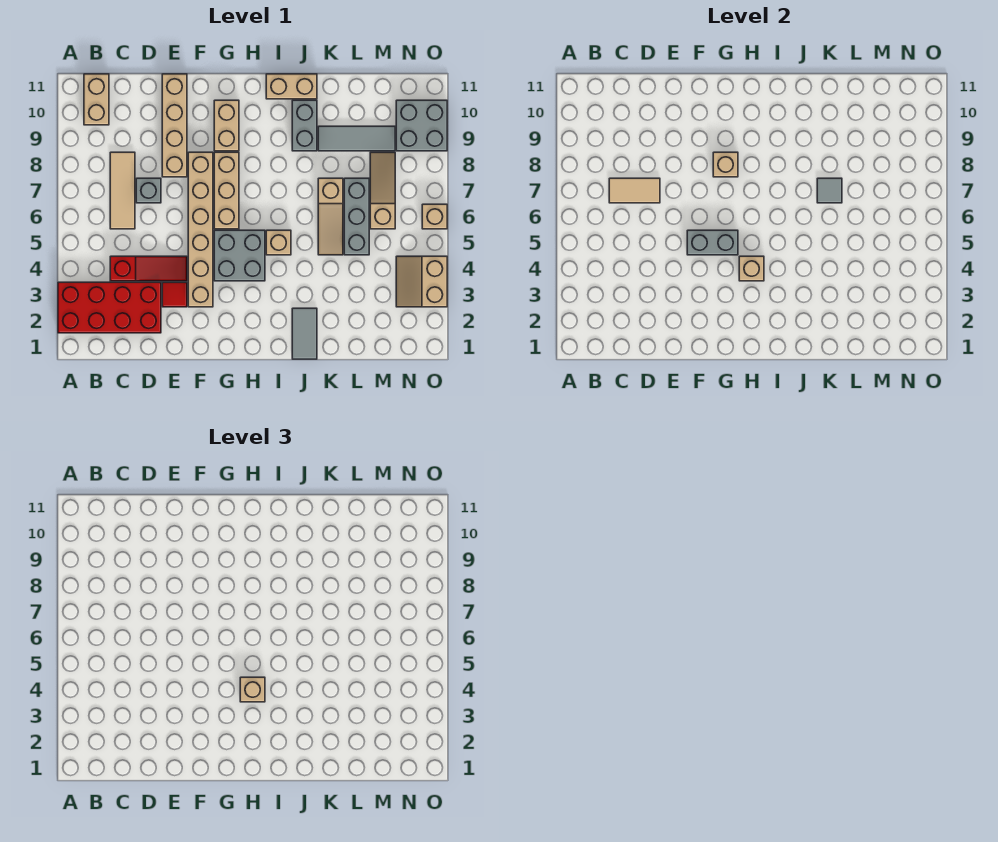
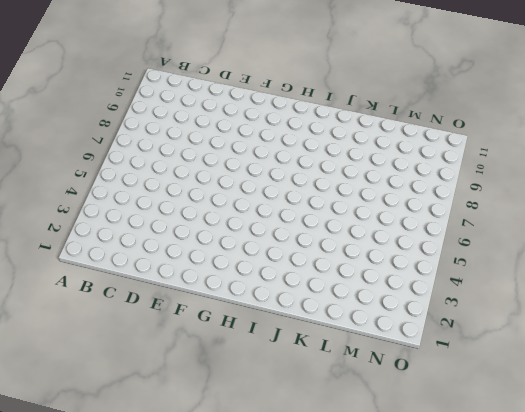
none -> red 2x4 brick [58,282,161,333]
none -> tan 1x2 brick [84,74,109,125]
none -> red 1x3 slope [110,256,187,281]

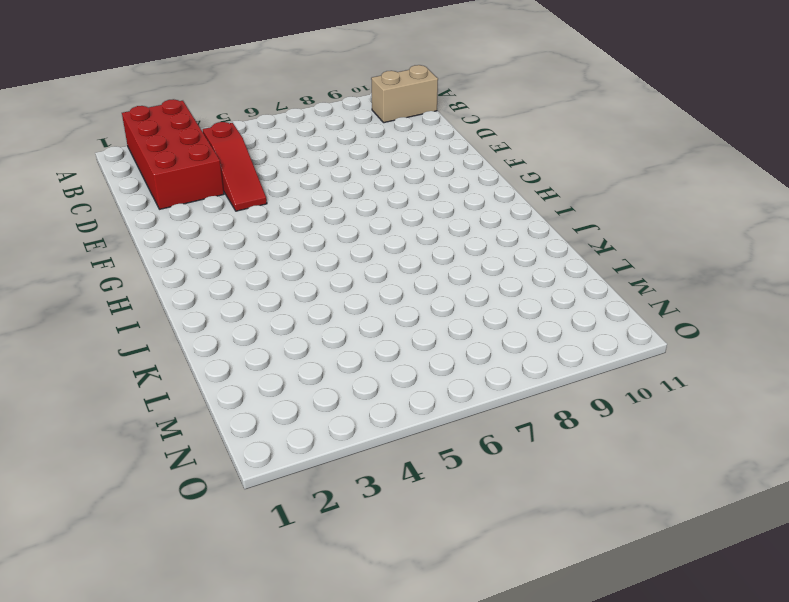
none -> tan 1x3 tile [110,152,135,229]
none -> grey 1x1 brick [136,178,161,203]
none -> red 1x1 tile [162,282,187,307]

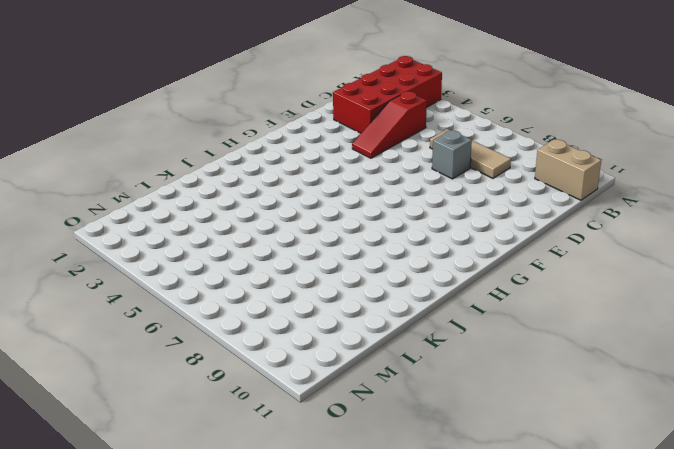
none -> red 1x1 tile [162,282,187,307]
none -> tan 1x4 brick [162,74,187,177]
none -> tan 1x6 brick [188,152,213,307]

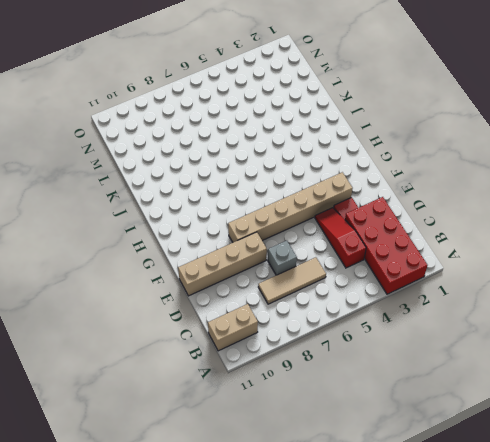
none -> grey 2x2 brick [214,230,265,281]
none -> tan 1x3 brick [214,152,239,229]
none -> tan 1x2 brick [214,100,239,151]

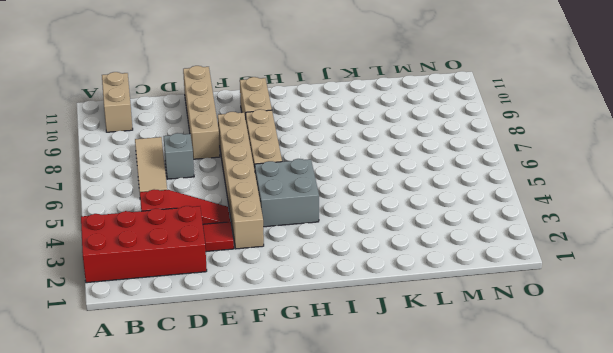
none -> tan 1x1 brick [266,230,291,255]
none -> tan 1x2 brick [266,74,317,99]
none -> grey 1x2 tile [292,308,317,359]

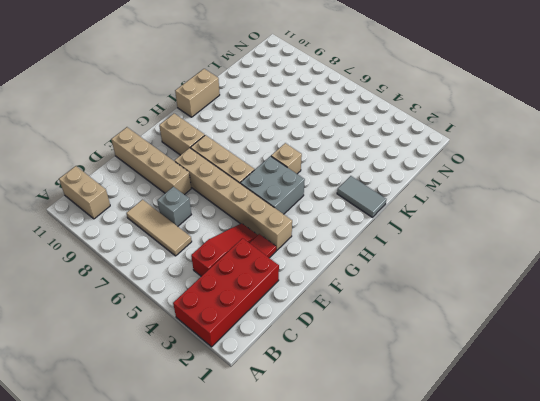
none -> grey 1x2 brick [292,100,317,151]
none -> tan 1x3 slope [318,178,343,255]
none -> grey 1x3 tile [318,126,395,151]

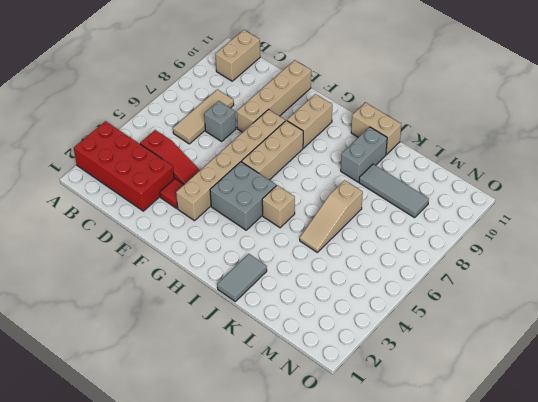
none -> grey 1x3 brick [344,178,369,255]
none -> tan 1x3 slope [370,152,395,229]
none -> tan 2x2 slope [396,256,447,307]

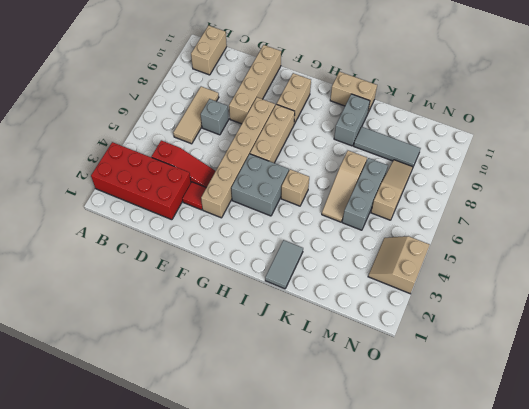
none -> grey 2x2 brick [396,100,447,151]
none -> tan 1x1 brick [422,204,447,229]
none -> tan 1x2 tile [609,178,660,203]

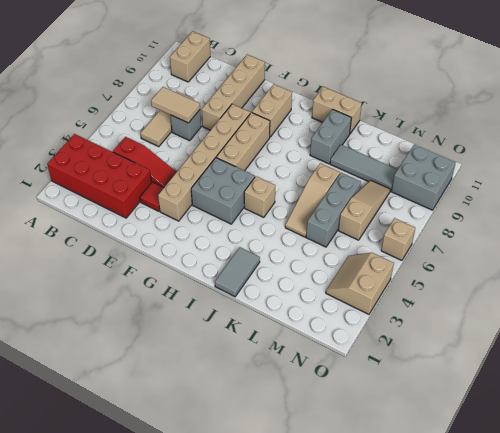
none -> grey 1x2 brick [687,230,738,255]
none -> tan 1x1 brick [713,152,738,177]
none -> tan 1x1 brick [739,256,764,281]

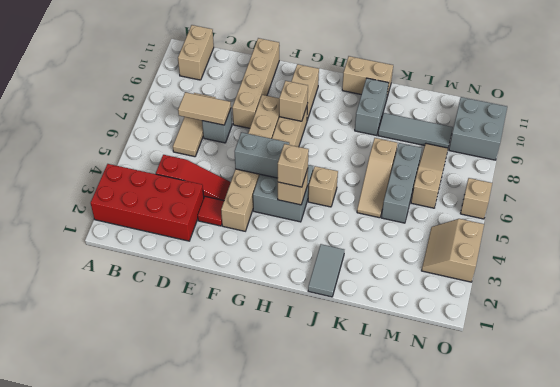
none -> grey 1x1 tile [817,178,842,203]

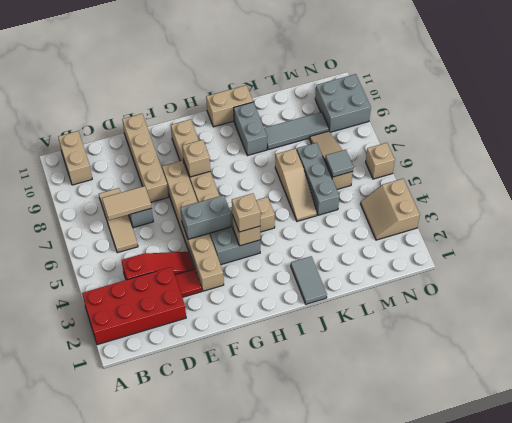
grey 1x1 tile [325,150,353,177] -> grey 1x1 tile moved to [817,178,842,203]

